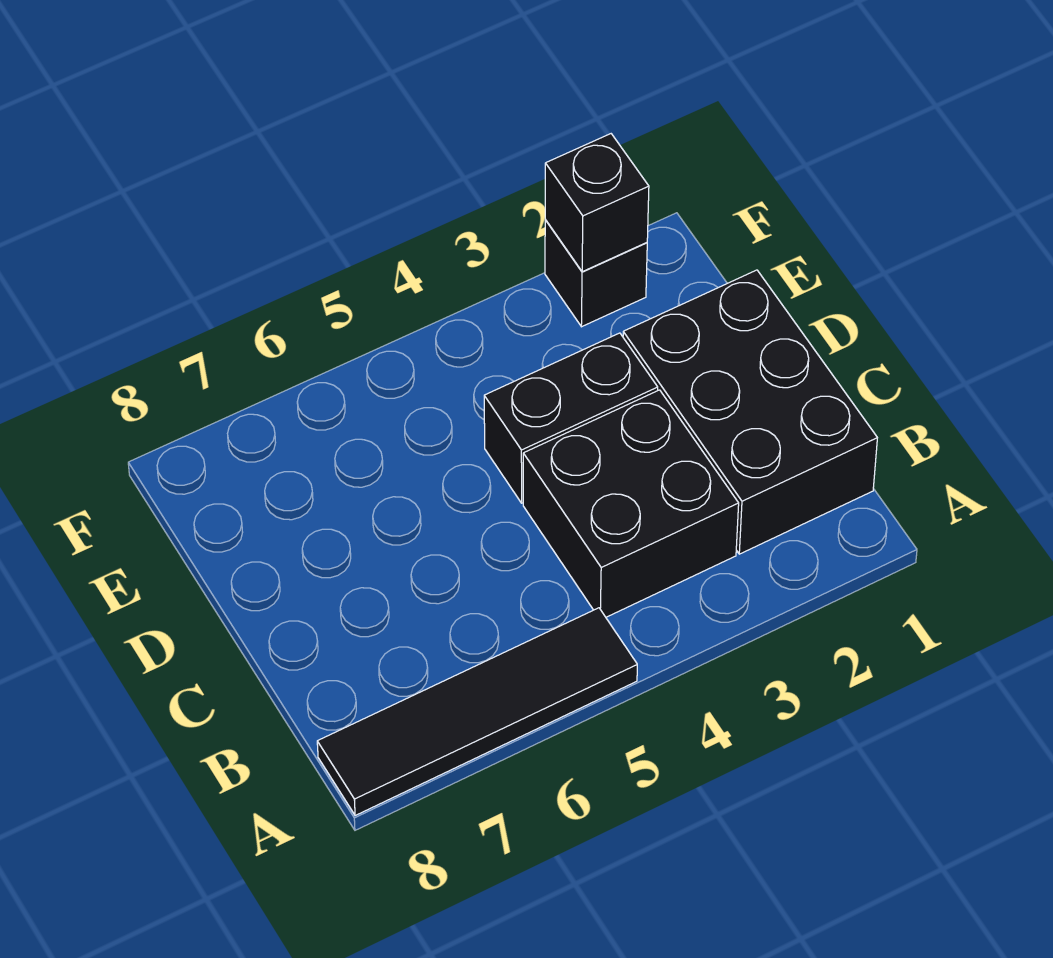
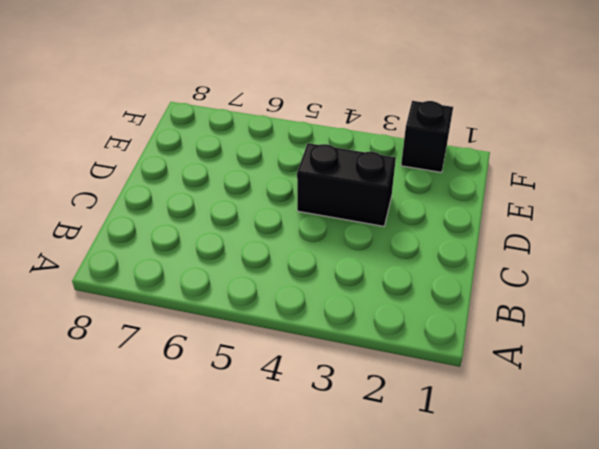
none -> black 1x4 tile [317,608,637,816]
none -> black 2x3 brick [623,270,877,554]

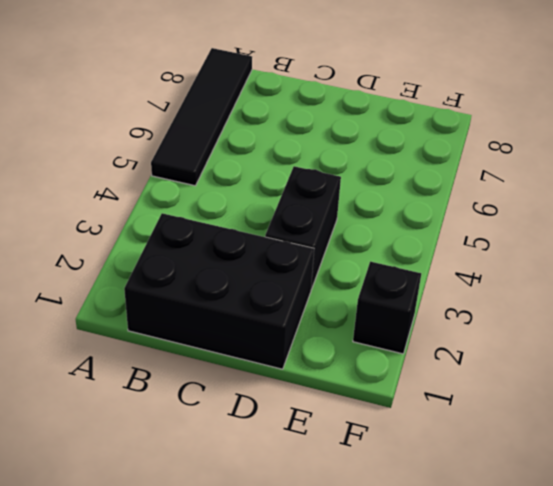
none -> black 2x2 brick [523,390,739,617]
none -> black 1x1 brick [545,134,649,272]

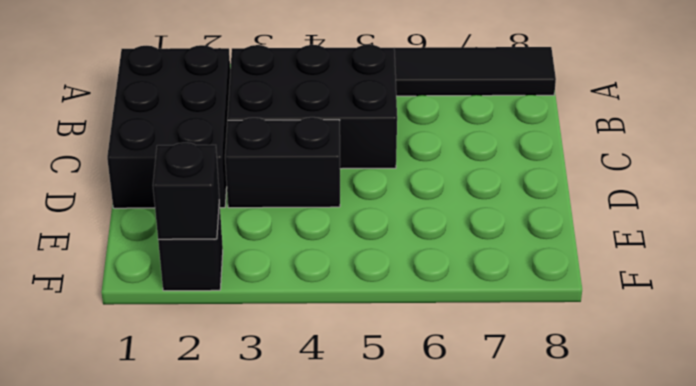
black 2x3 brick [227,45,397,169] -> black 2x2 brick [523,390,739,617]

